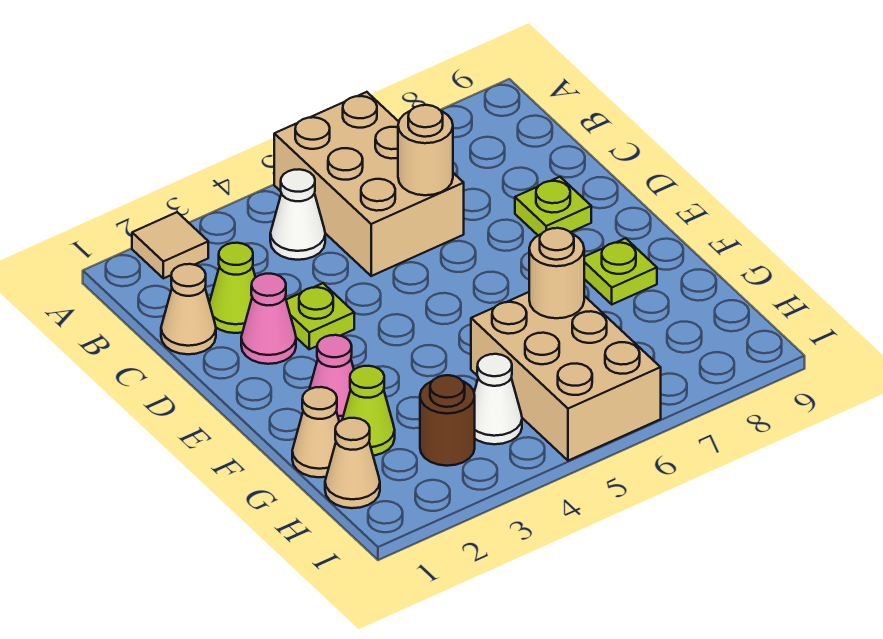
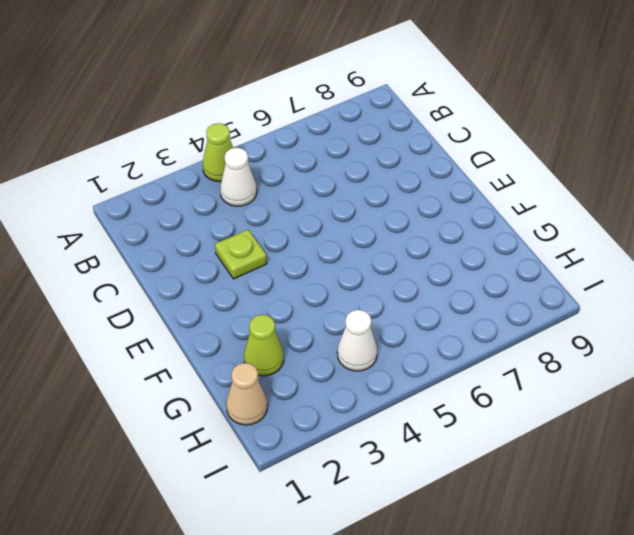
lime 1x1 cone [203,123,233,182] -> lime 1x1 cone moved to [209,243,256,333]
none -> tan 1x1 tile [132,212,208,278]
none -> tan 2x3 brick [274,92,464,276]
none -> tan 1x1 cone [161,264,216,354]

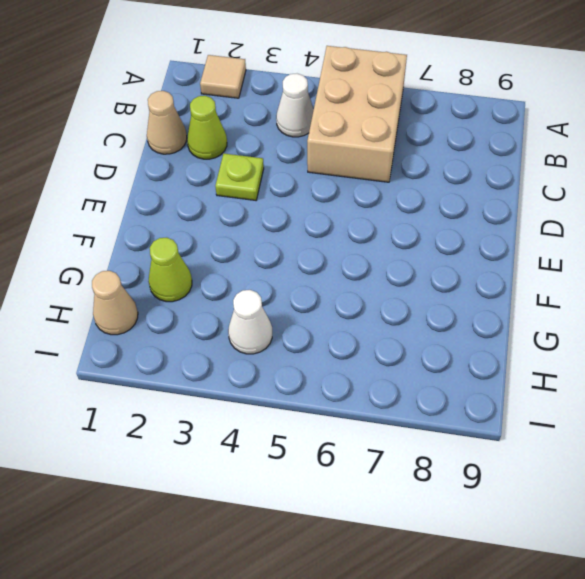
none -> pink 1x1 cone [241,274,296,364]
none -> lime 1x1 plate [515,177,591,235]
none -> pink 1x1 cone [310,335,354,422]

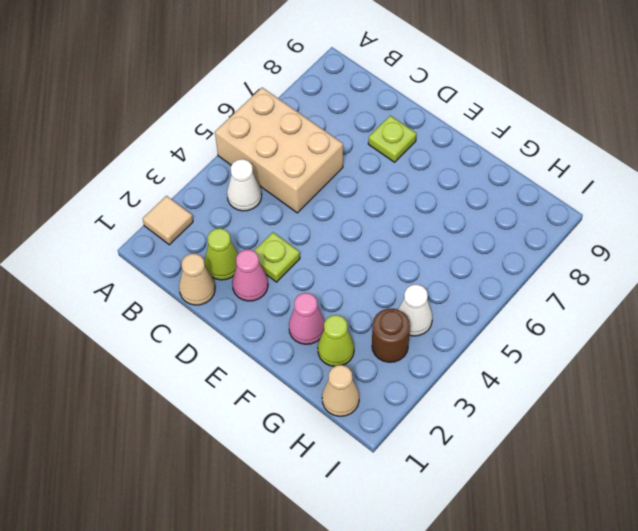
none -> lime 1x1 plate [584,238,657,304]
none -> tan 1x1 cone [292,387,339,477]
none -> tan 2x3 brick [471,292,661,461]

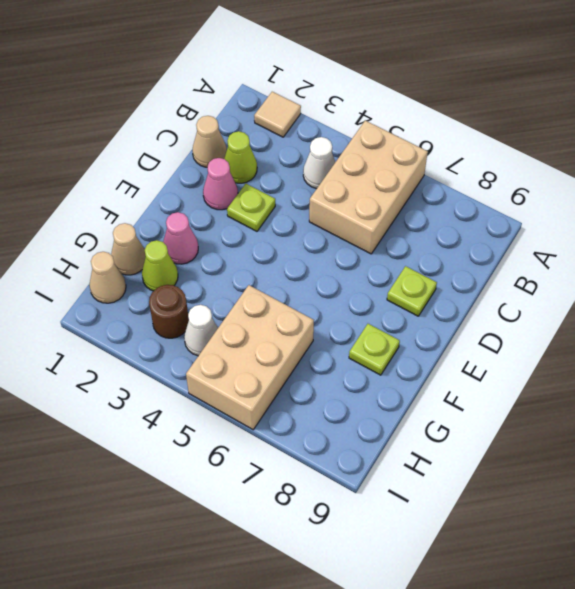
none -> tan 1x1 round brick [398,105,453,195]
none -> tan 1x1 round brick [529,228,584,318]

